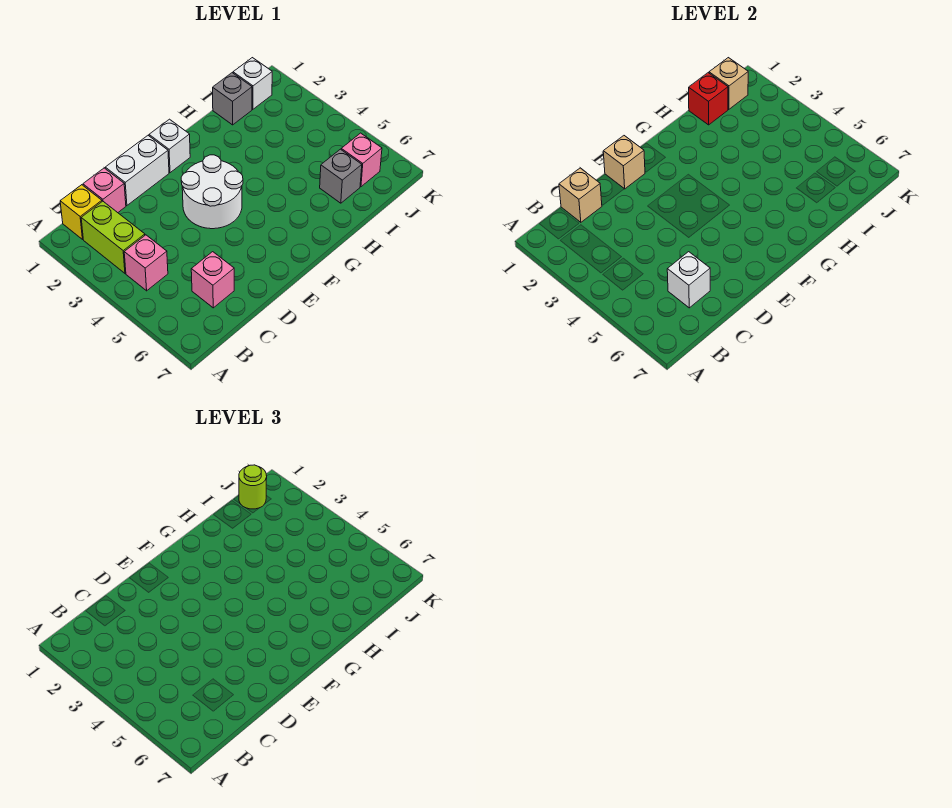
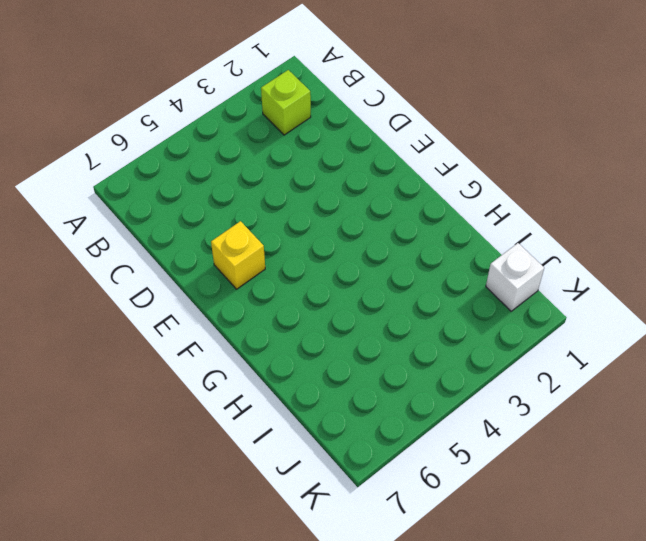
lime 1x1 brick [261,70,311,135] -> lime 1x2 brick [81,201,145,273]
yellow 1x1 brick [211,221,265,289] -> yellow 1x1 brick moved to [60,185,102,239]
none -> pink 1x1 brick [124,235,168,291]
none -> pink 1x1 brick [83,168,126,213]
none -> pink 1x1 brick [191,252,234,308]

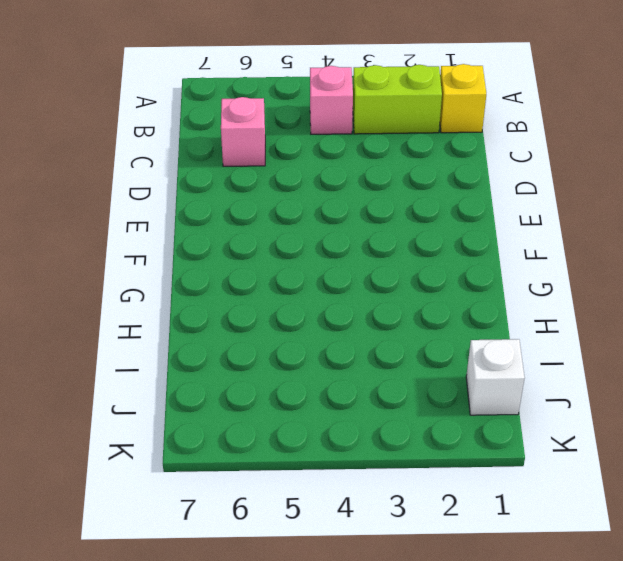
none -> pink 1x1 brick [83,168,126,213]
none -> white 1x2 brick [105,136,169,205]
none -> white 2x2 round brick [181,155,243,229]

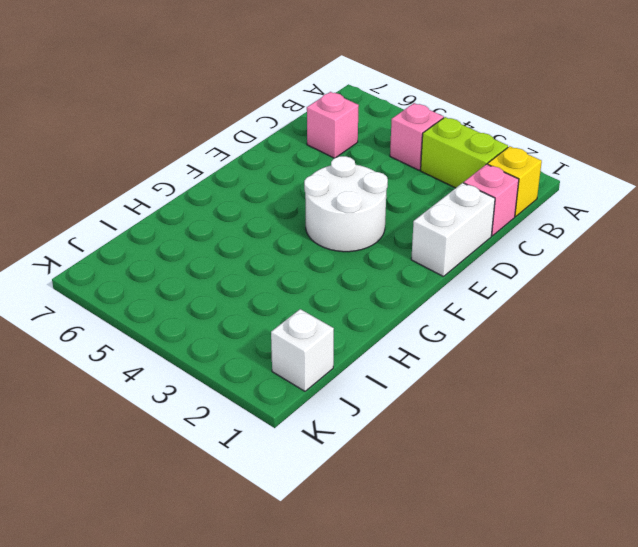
none -> white 1x1 brick [149,119,190,173]
none -> grey 1x1 brick [213,73,252,125]
none -> grey 1x1 brick [320,149,362,203]

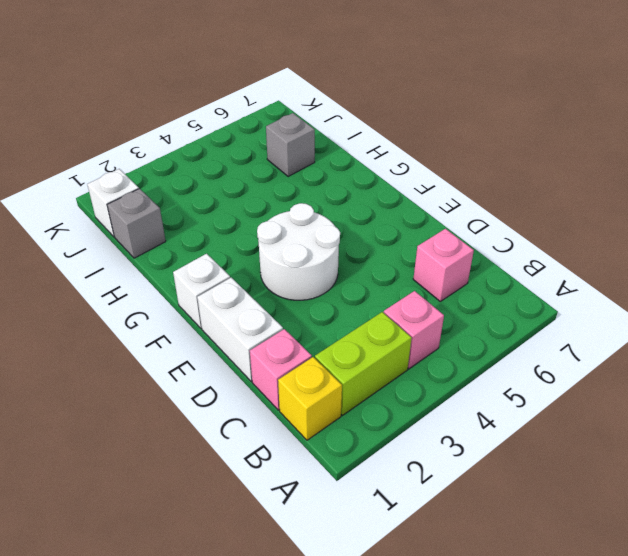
none -> pink 1x1 brick [341,133,382,187]
none -> tan 1x1 brick [559,168,602,222]
none -> white 1x1 brick [667,252,710,308]

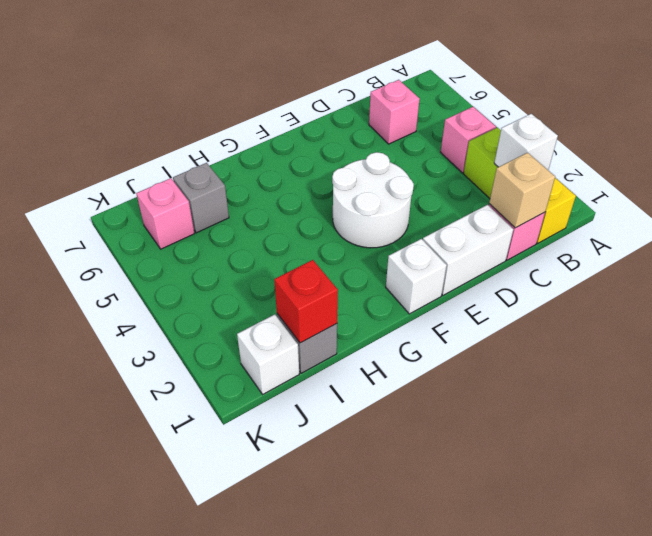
white 1x1 brick [494,114,558,170] -> white 1x1 brick moved to [667,252,710,308]
none -> tan 1x1 brick [603,136,645,189]
none -> tan 1x1 brick [709,58,748,109]
none -> lime 1x1 round brick [239,465,267,509]

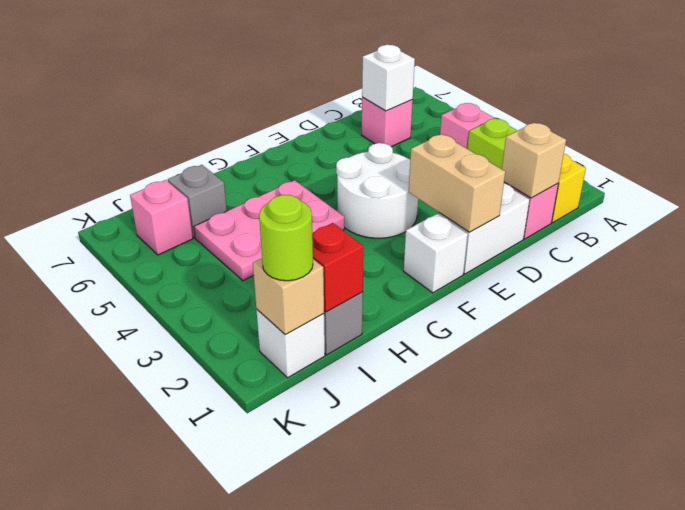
tan 1x2 brick [409,134,505,232] -> tan 1x1 brick [603,136,645,189]
pink 2x3 plate [194,180,344,281] -> none

